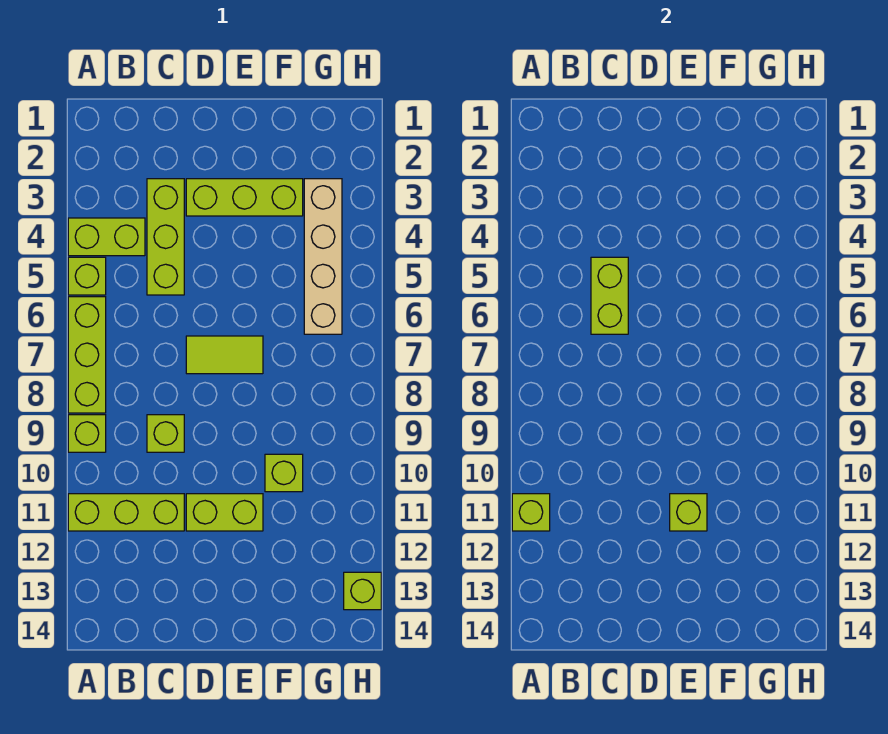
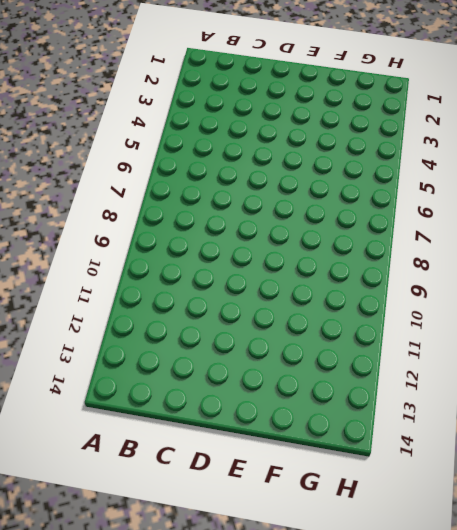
none -> lime 1x2 brick [68,218,145,256]
none -> lime 1x1 brick [68,257,106,295]
none -> lime 1x3 brick [68,297,106,413]

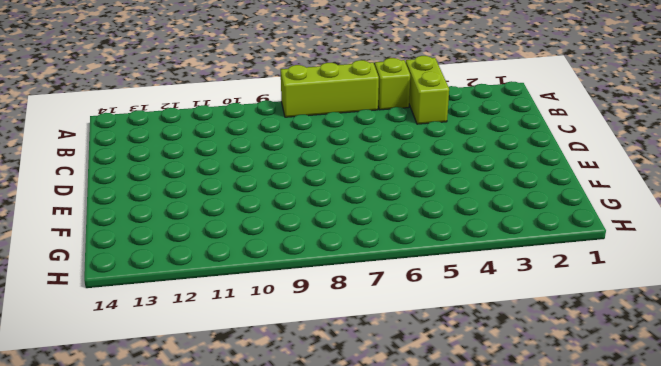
none -> lime 1x1 brick [68,415,106,452]
none -> lime 1x3 brick [68,494,184,531]
none -> lime 1x3 brick [147,179,184,295]

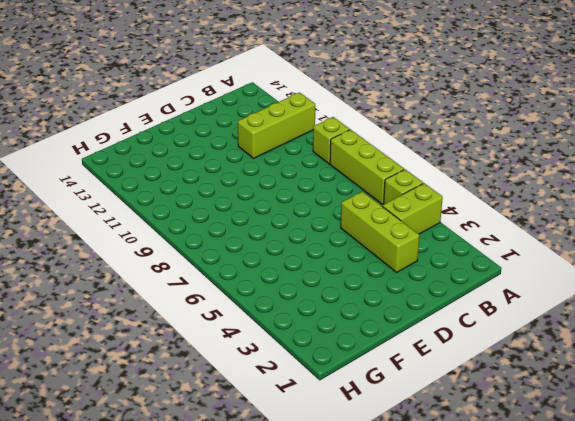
none -> lime 1x1 brick [147,415,184,452]
none -> lime 1x3 brick [186,179,303,216]
none -> lime 1x2 tile [186,336,263,374]

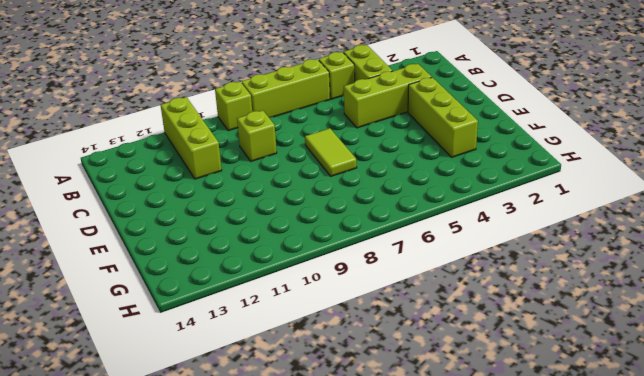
none -> lime 1x2 brick [186,494,263,531]
none -> lime 1x1 brick [265,454,303,492]
none -> tan 1x4 brick [304,179,342,334]

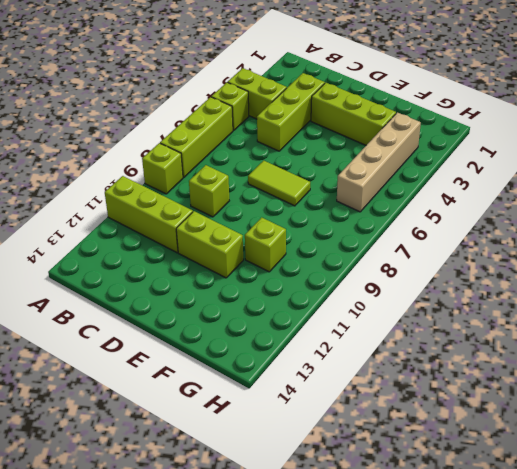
none -> lime 1x1 brick [344,572,381,610]
none -> lime 1x1 brick [512,494,550,531]
none -> lime 1x2 brick [591,257,628,334]

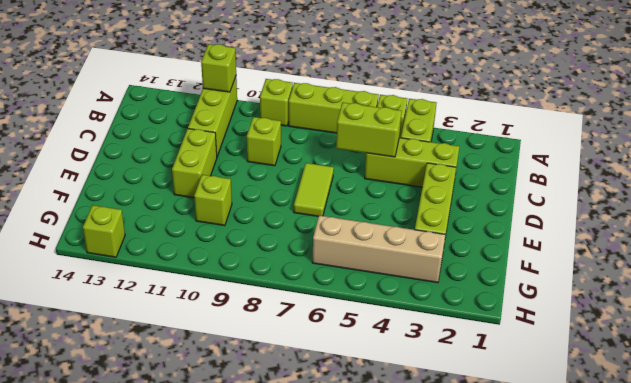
none -> lime 1x1 brick [670,494,707,531]

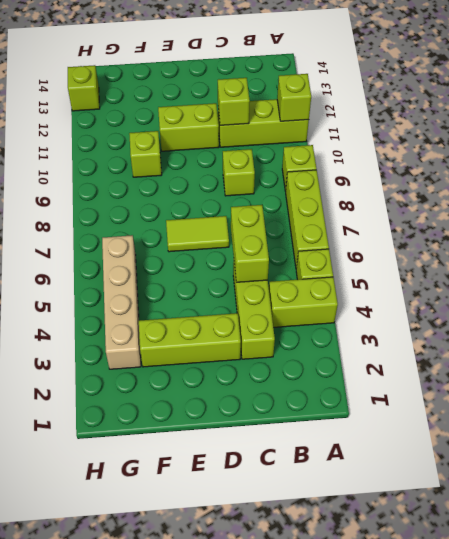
lime 1x1 brick [218,78,250,125] -> lime 1x1 brick moved to [670,494,707,531]

